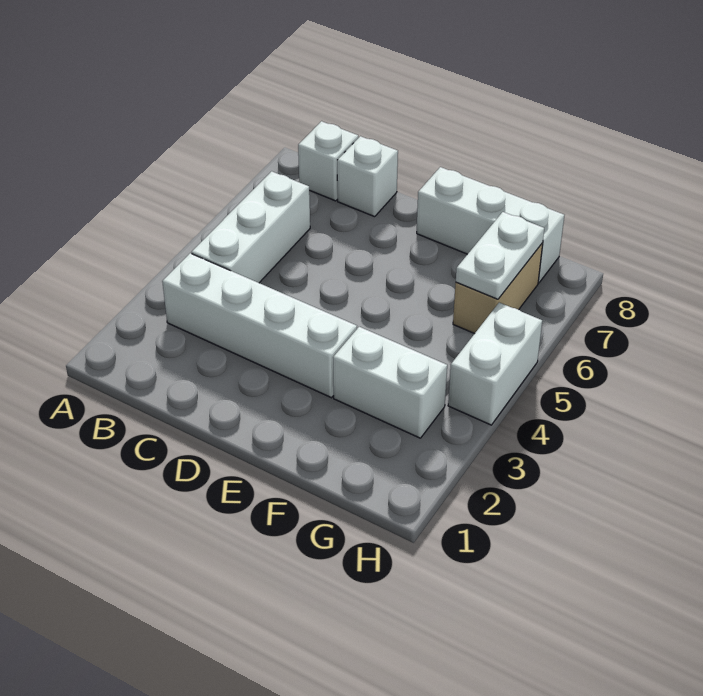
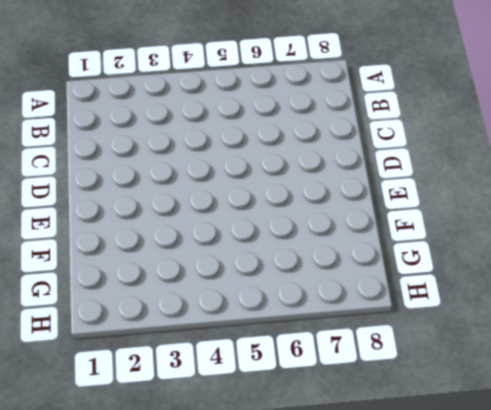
none -> white 1x4 brick [162,253,357,398]
none -> white 1x3 brick [192,171,310,283]

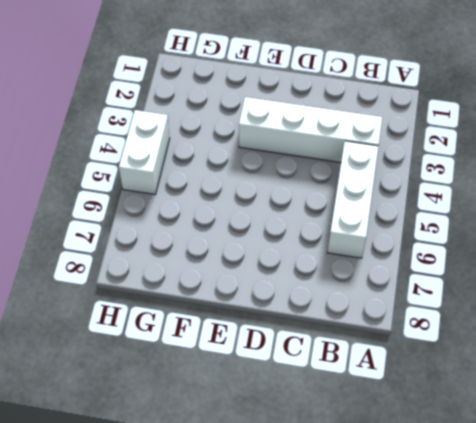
none -> white 1x1 brick [298,121,358,201]
none -> white 1x1 brick [337,136,398,217]

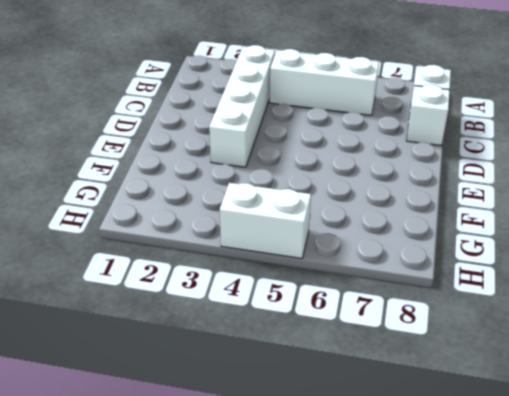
none -> white 1x3 brick [417,167,564,283]
none -> white 1x2 brick [333,327,447,438]

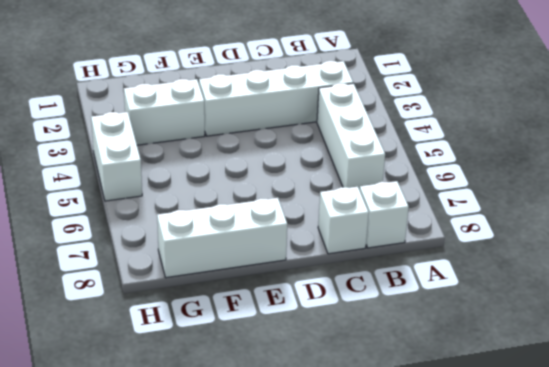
none -> tan 1x2 brick [453,243,543,334]
none -> white 1x2 plate [456,212,544,299]

